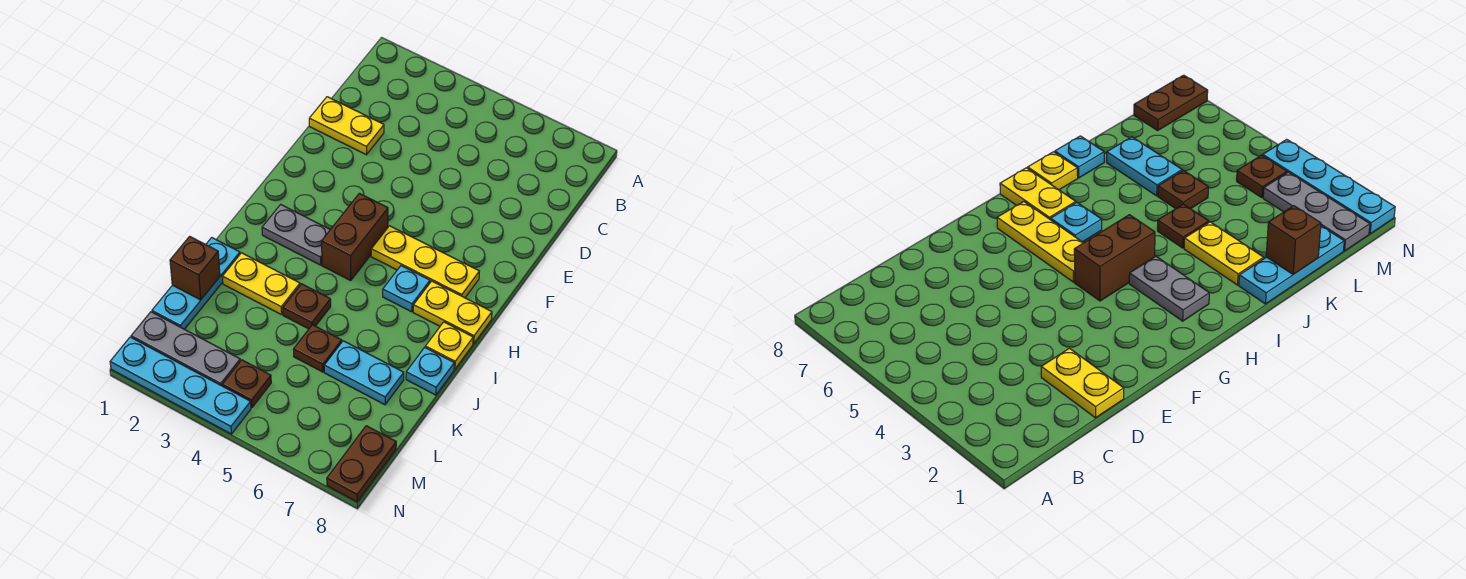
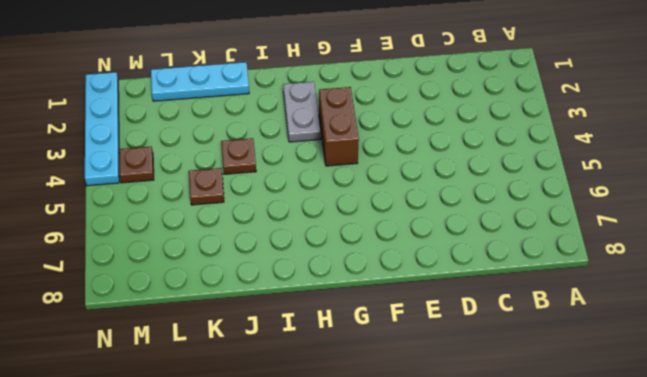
brown 1x2 brick [319,87,359,166] -> brown 1x2 brick turned to [322,193,388,281]
none -> yellow 1x2 plate [309,97,384,155]
none -> yellow 1x3 plate [371,226,479,298]
none -> cyan 1x1 plate [383,266,430,312]

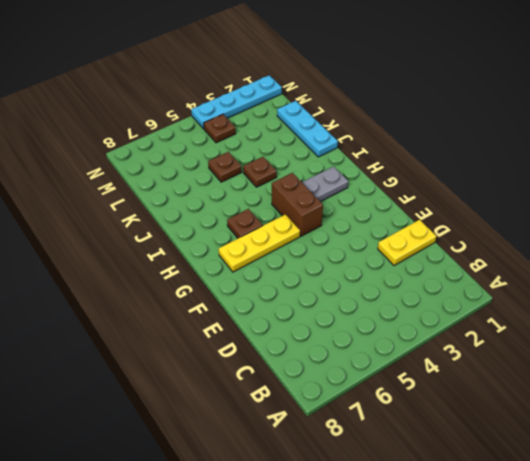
brown 1x1 plate [227,209,263,238] -> cyan 1x1 plate [383,266,430,312]
none -> yellow 1x2 plate [413,281,492,344]
none -> yellow 1x1 plate [425,322,473,369]
none -> yellow 1x2 plate [222,253,300,315]

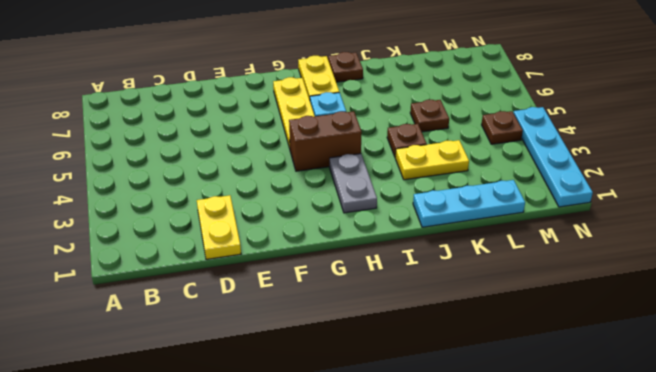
brown 1x1 plate [328,52,363,82] -> yellow 1x1 plate [425,322,473,369]
yellow 1x2 plate [395,140,469,180] -> yellow 1x2 plate turned to [222,253,300,315]
none -> cyan 1x1 plate [406,347,454,395]
none -> cyan 1x2 plate [324,341,404,405]
none -> grey 1x3 plate [131,312,240,386]

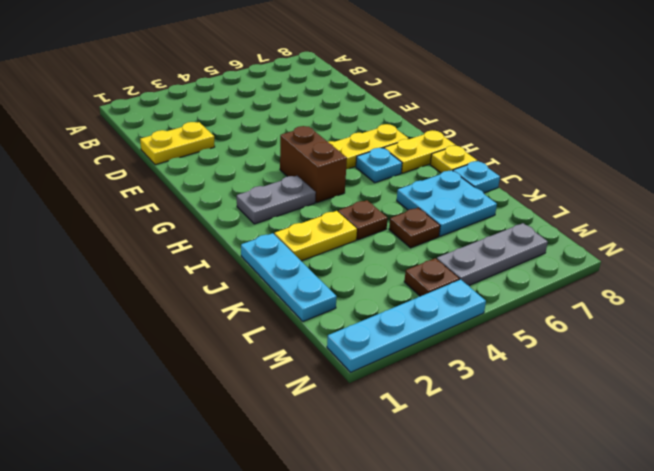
cyan 2x2 plate [397,170,497,236] -> cyan 1x2 plate [324,341,404,405]
grey 1x3 plate [437,223,548,285] -> grey 1x3 plate moved to [131,312,240,386]
none -> brown 1x2 plate [327,426,396,502]
none -> brown 1x1 brick [170,236,220,300]

